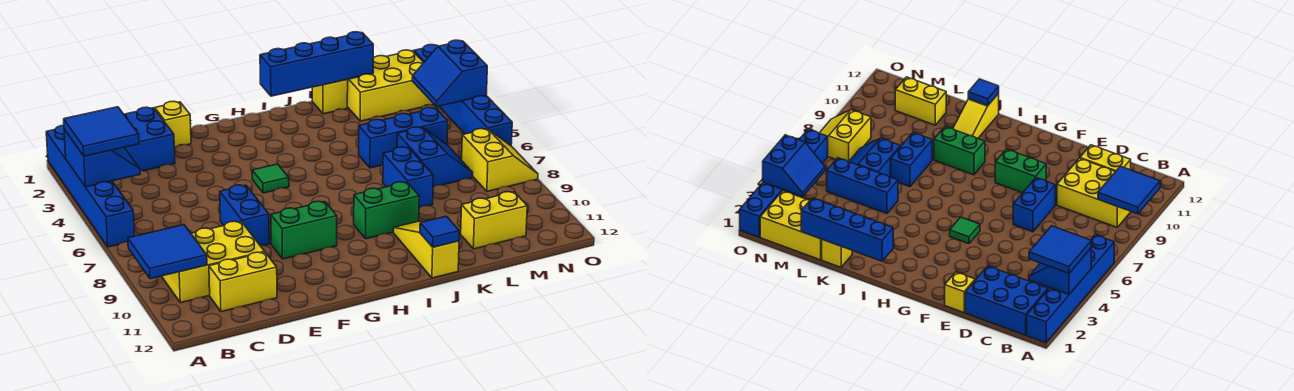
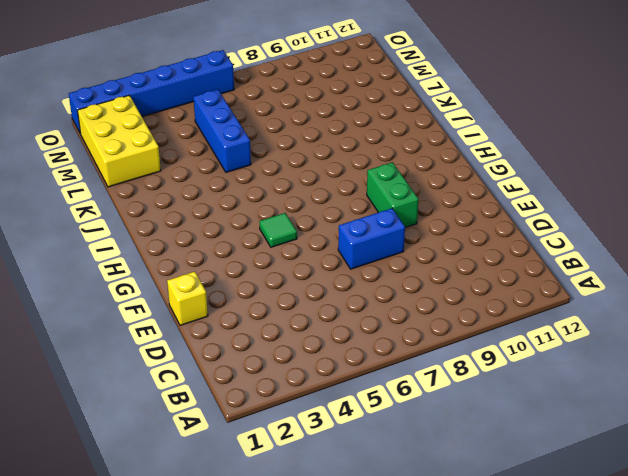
none -> blue 1x6 brick [46,125,134,247]
none -> blue 2x3 brick [124,107,175,171]
none -> yellow 2x3 brick [162,221,265,303]

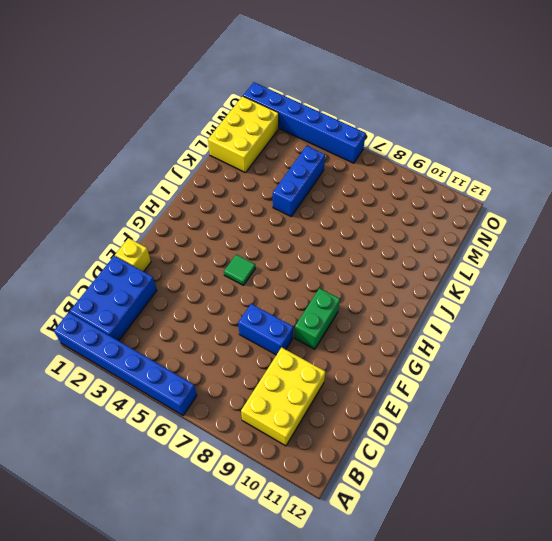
none -> yellow 1x2 brick [209,252,277,312]
none -> green 1x2 brick [354,182,419,239]
none -> yellow 1x3 slope [393,221,459,278]

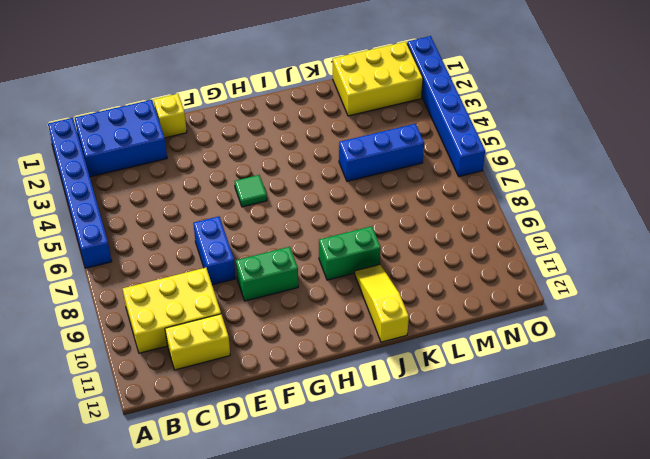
none -> yellow 1x1 brick [312,80,348,114]
none -> blue 1x2 brick [383,147,433,208]
none -> blue 2x2 slope [397,127,473,187]

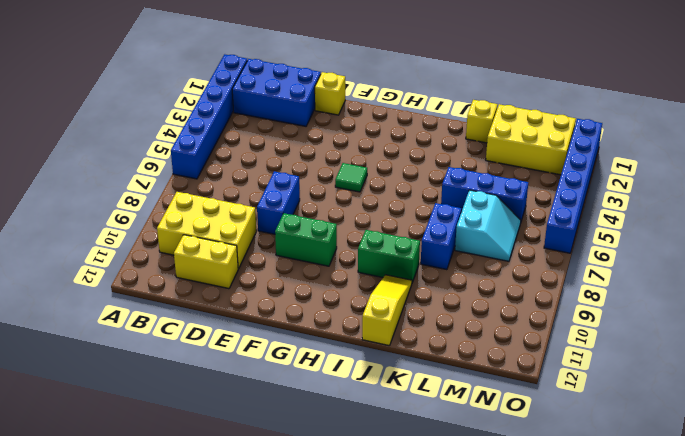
cyan 2x2 slope [455,190,521,261] -> blue 2x2 slope [397,127,473,187]
none -> yellow 1x2 brick [461,192,527,249]
none -> yellow 2x2 slope [462,129,538,191]
none -> blue 2x2 slope [64,129,140,187]

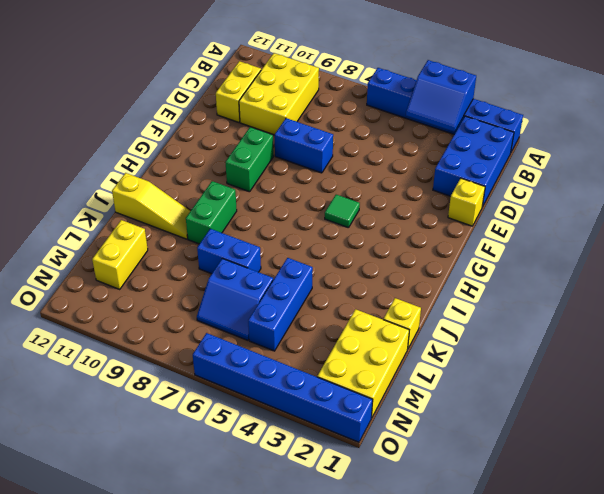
none -> yellow 2x2 slope [462,129,538,191]
none -> blue 2x2 tile [128,225,207,279]
none -> blue 1x4 brick [260,32,373,96]

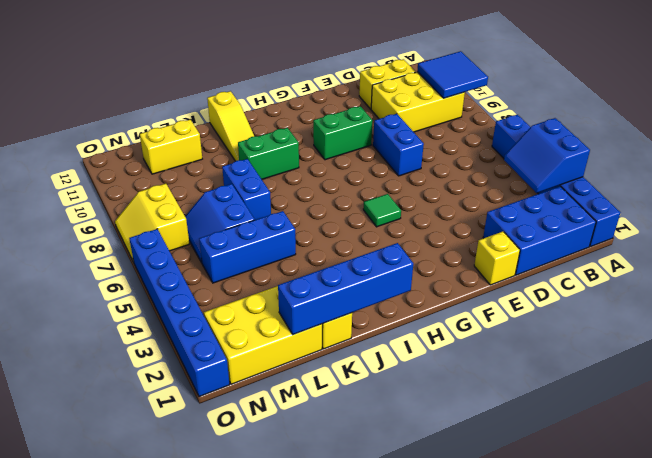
none -> blue 1x1 tile [420,216,459,247]
none -> blue 2x2 slope [412,40,487,107]
none -> blue 2x2 tile [64,107,139,156]

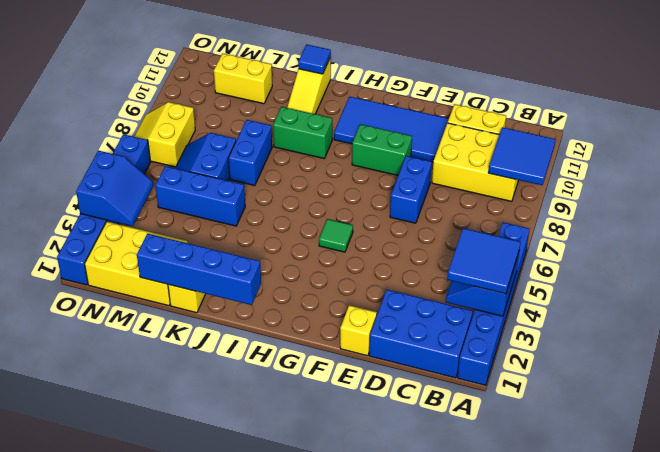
blue 2x4 tile [334,97,449,162] -> none

